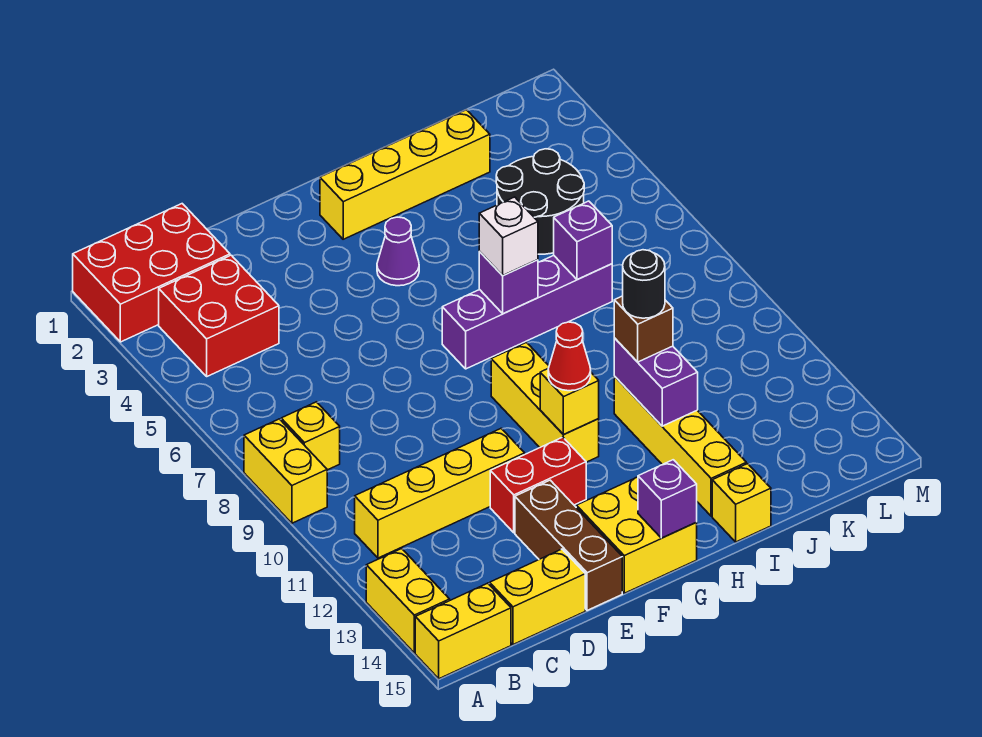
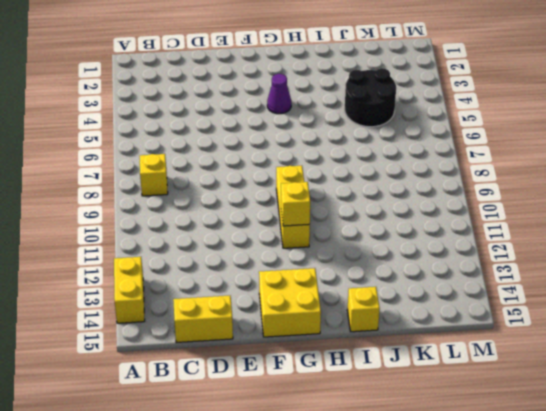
none -> red 2x3 brick [73,204,230,342]
none -> yellow 1x2 brick [244,419,327,523]
none -> yellow 1x2 brick [415,583,511,679]

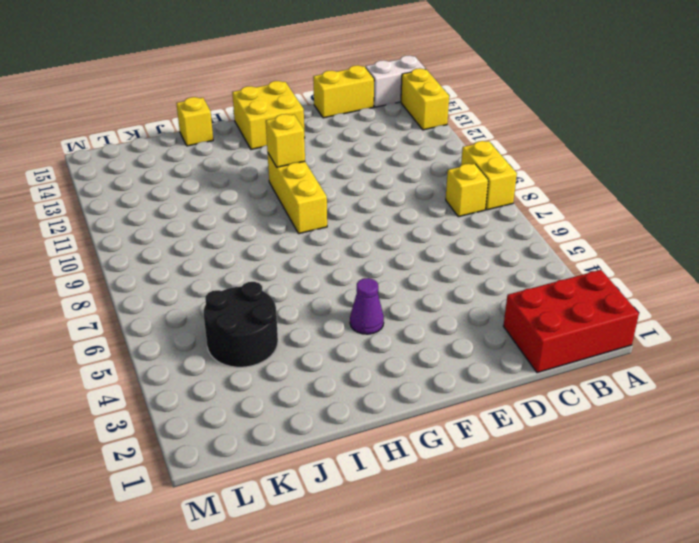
white 1x2 brick [366,55,425,107] -> yellow 1x2 brick [415,583,511,679]
none -> red 2x2 brick [159,255,279,376]
none -> yellow 1x4 brick [355,429,525,558]
none -> red 1x2 brick [490,437,586,533]

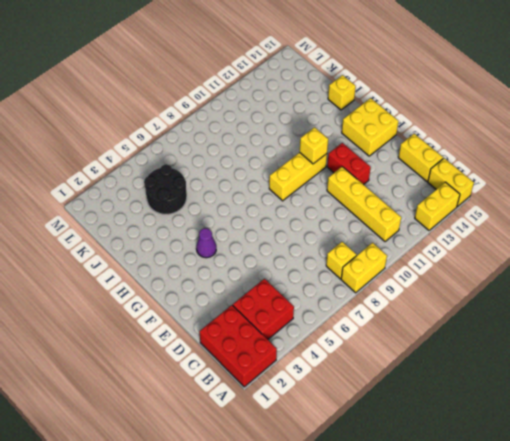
none -> brown 1x3 brick [515,480,622,610]
none -> yellow 1x4 brick [320,110,490,239]
none -> purple 1x4 brick [442,255,612,369]

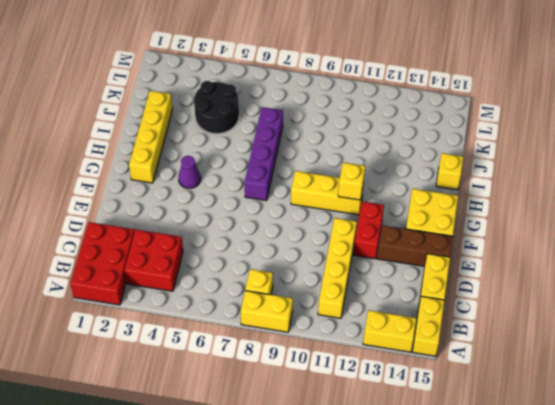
none -> yellow 1x4 brick [614,376,746,516]
none -> purple 1x1 brick [638,460,697,538]
none -> purple 1x1 brick [479,252,538,314]

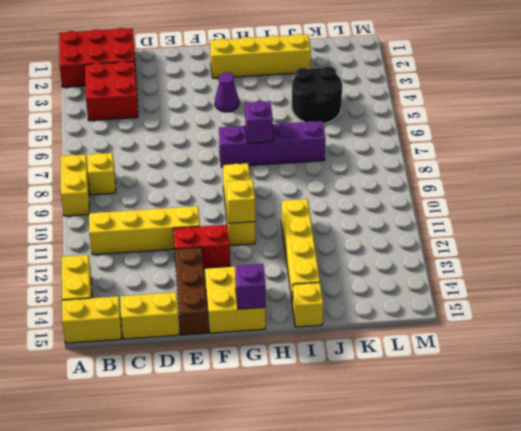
none -> purple 1x2 brick [614,338,698,426]
none -> purple 1x1 brick [554,201,612,280]
none -> red 1x1 cone [548,322,591,391]

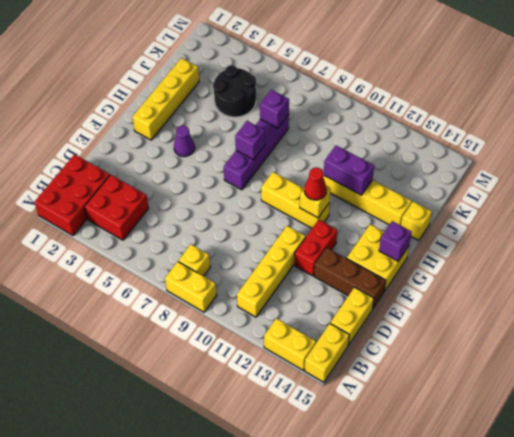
none -> white 1x1 brick [479,197,538,275]
none -> brown 1x1 brick [614,296,673,362]
none -> black 1x1 round brick [623,250,665,318]

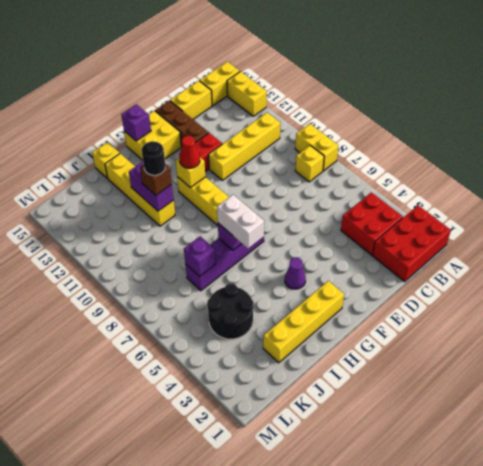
white 1x2 brick [217,195,264,249] -> white 1x1 brick [479,197,538,275]

